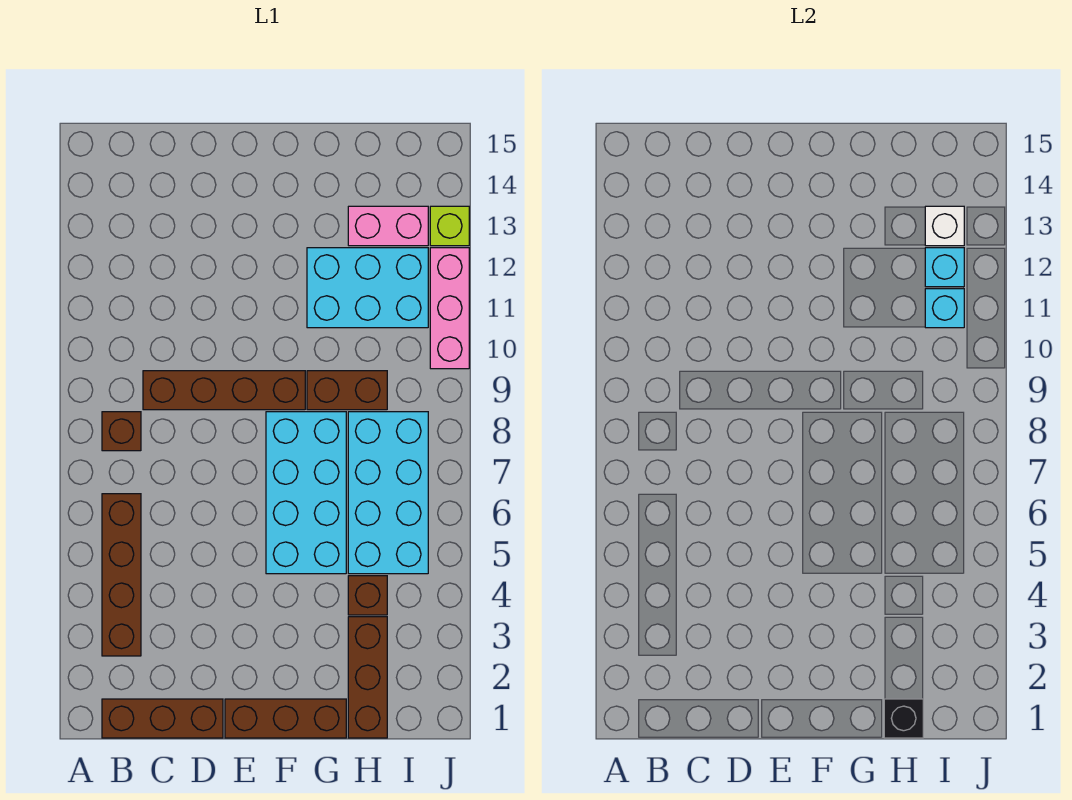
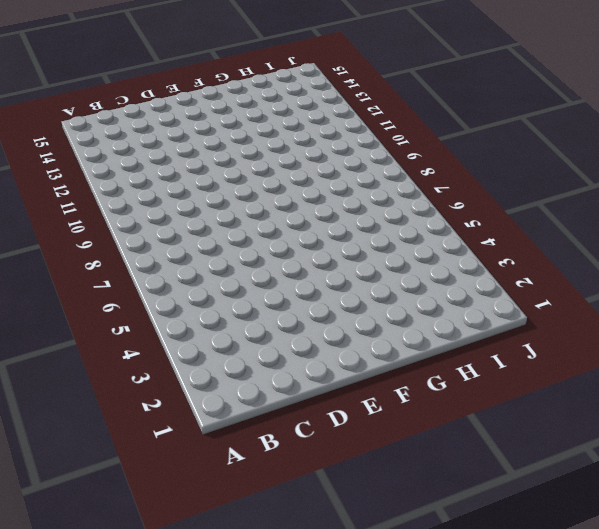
none -> brown 1x3 brick [102,699,223,738]
none -> brown 1x4 brick [102,494,141,656]
none -> brown 1x1 brick [102,412,141,451]

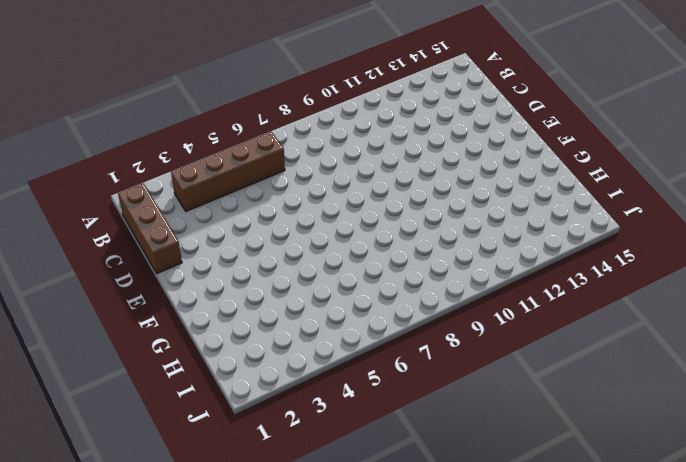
none -> brown 1x1 brick [102,412,141,451]
none -> brown 1x4 brick [143,371,305,410]
none -> brown 1x3 brick [225,699,346,738]

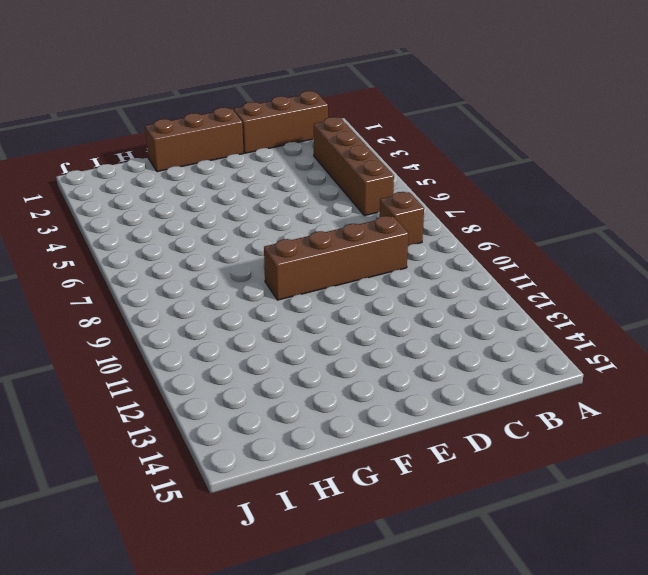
none -> cyan 2x4 brick [266,412,346,574]
none -> brown 1x2 brick [307,371,387,410]
none -> cyan 2x3 brick [307,248,428,328]

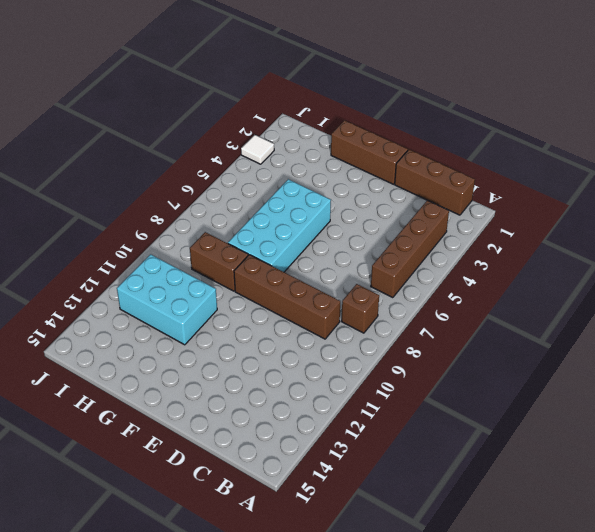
white 1x1 tile [241,135,274,164] -> none
none -> brown 1x3 brick [348,617,387,738]
none -> brown 1x1 brick [348,576,387,615]
none -> cyan 2x4 brick [348,412,428,574]

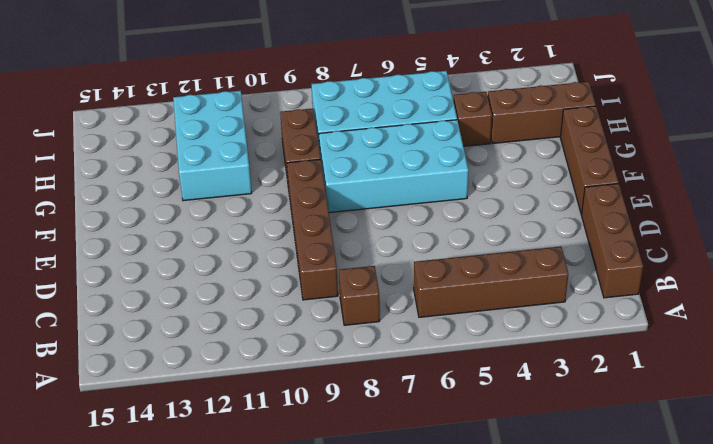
none -> pink 1x2 brick [348,206,428,246]
none -> pink 1x3 brick [430,248,469,369]
none -> lime 1x1 brick [430,206,469,246]

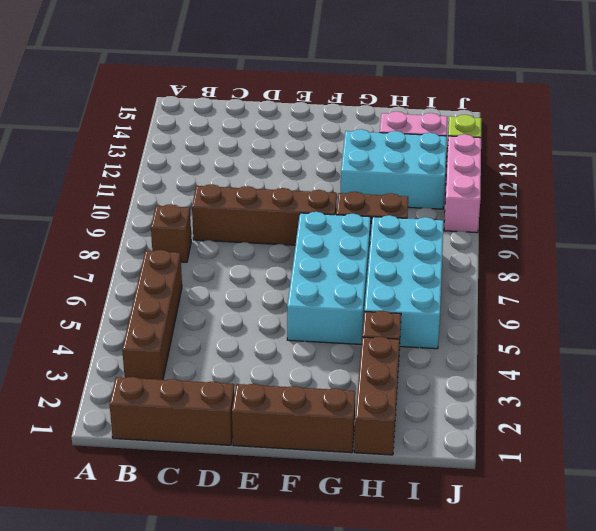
none -> black 1x1 brick [884,699,923,738]
none -> cyan 1x1 brick [925,289,964,328]
none -> cyan 1x1 brick [925,248,964,287]

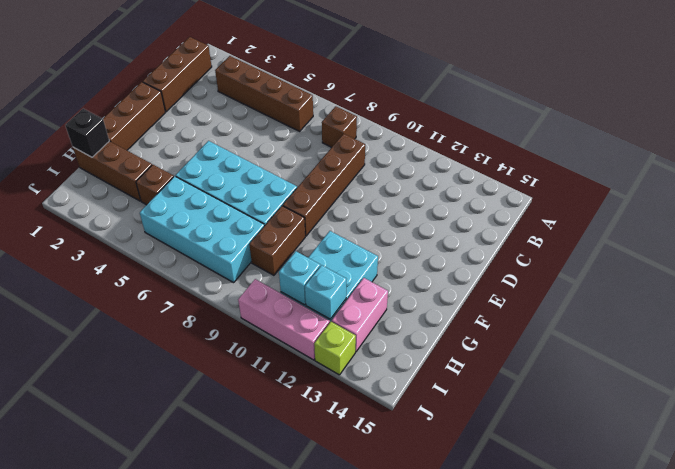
none -> white 1x1 brick [925,206,964,246]

